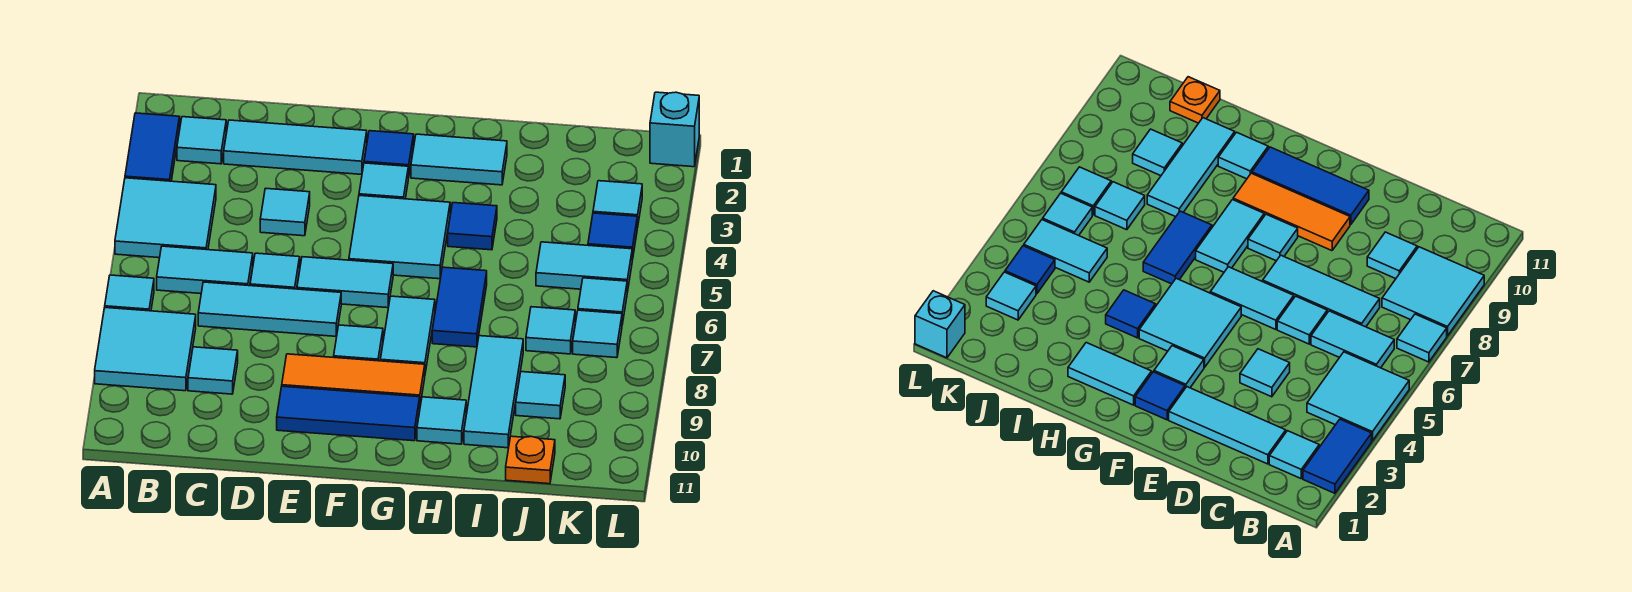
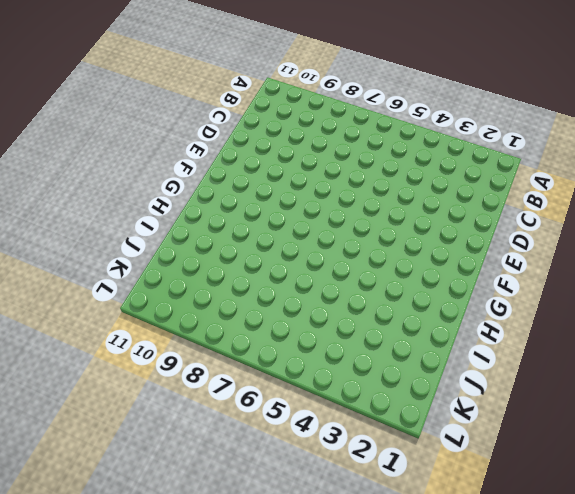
none -> blue 1x2 tile [125,113,180,181]
none -> cyan 2x2 tile [115,178,216,258]
none -> cyan 1x1 tile [105,275,154,311]
none -> cyan 2x2 tile [95,307,196,391]

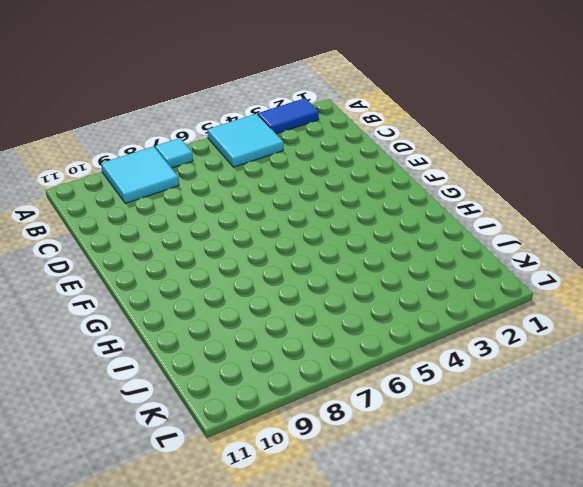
none -> cyan 1x1 tile [177,117,226,164]
none -> cyan 1x2 tile [157,246,253,294]
none -> cyan 1x3 tile [224,120,367,174]
none -> cyan 1x3 tile [198,282,341,336]

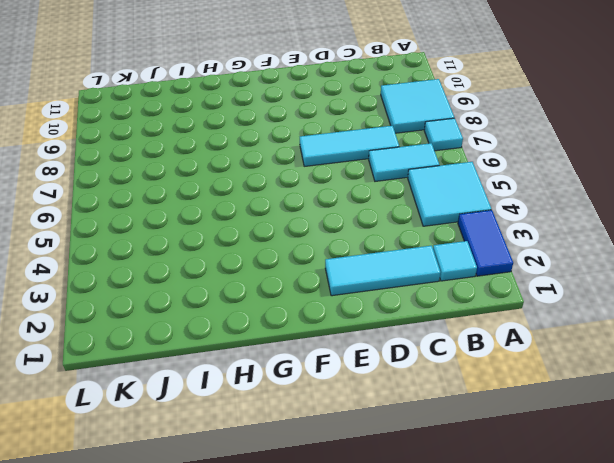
none -> cyan 1x1 tile [188,347,238,394]
none -> cyan 1x1 tile [260,188,310,236]
none -> cyan 1x1 tile [250,253,300,289]
none -> cyan 1x2 tile [297,257,393,308]

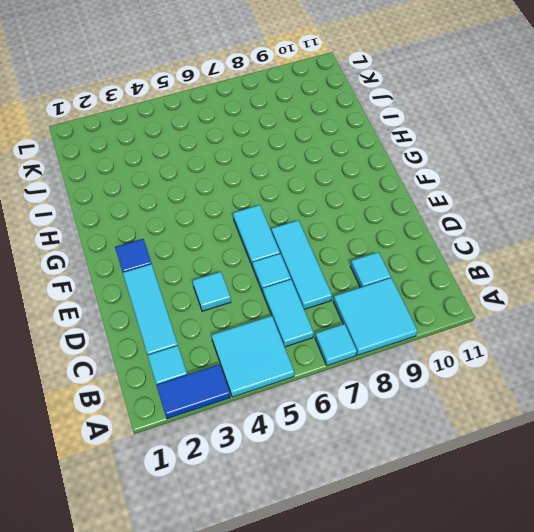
none -> orange 1x3 tile [282,354,425,405]
none -> blue 1x3 tile [277,386,420,441]
none -> cyan 1x1 tile [359,163,408,199]
none -> cyan 2x2 tile [349,196,450,279]

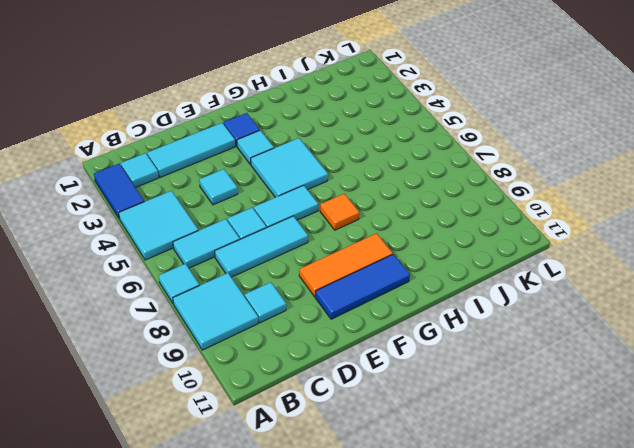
orange 1x1 tile [320,194,359,230] -> cyan 1x2 tile [380,296,435,373]
none -> cyan 1x1 tile [334,325,383,361]
none -> cyan 1x2 tile [411,134,507,185]
none -> blue 1x1 tile [448,203,497,250]
none -> blue 1x2 tile [432,267,487,347]

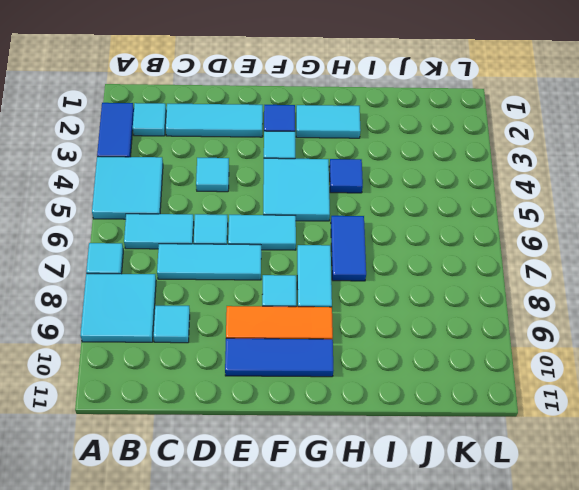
none -> cyan 1x1 tile [417,397,466,444]
none -> cyan 1x3 tile [464,336,523,448]
none -> cyan 1x2 tile [536,242,632,292]
none -> cyan 1x1 tile [526,307,575,354]

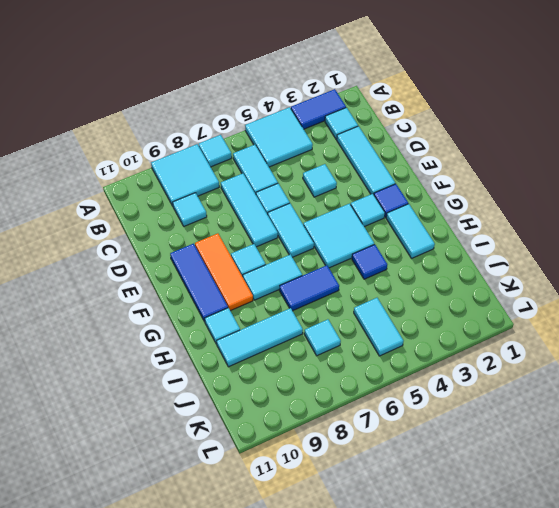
none -> cyan 1x1 tile [516,372,565,419]
none -> orange 1x1 plate [506,436,555,484]
none -> cyan 1x1 tile [593,181,642,228]
none -> blue 1x1 tile [588,213,637,260]

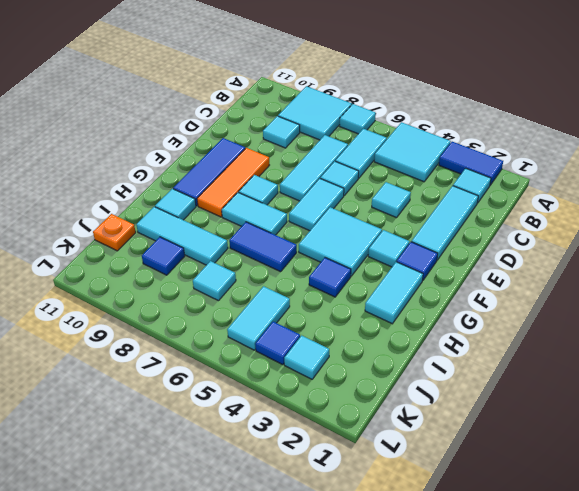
blue 1x1 tile [142,237,185,275] -> cyan 1x1 tile [516,372,565,419]
none -> cyan 1x1 tile [578,278,627,324]
none -> cyan 1x1 tile [573,310,622,358]
none -> cyan 1x1 brick [650,92,699,167]

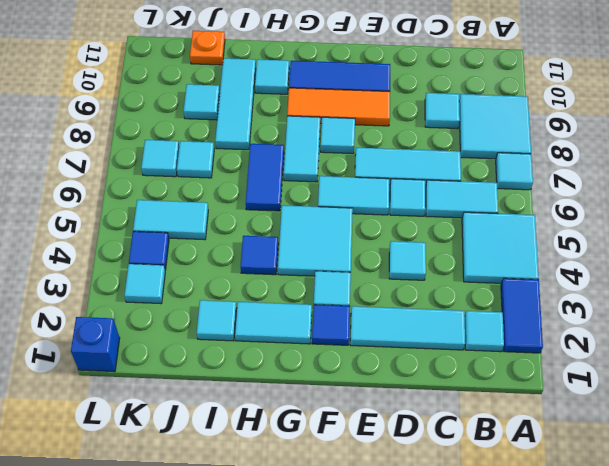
cyan 1x1 tile [197,300,237,341] -> cyan 1x1 tile moved to [578,278,627,324]
blue 1x1 brick [71,317,120,372] -> cyan 1x1 brick [650,92,699,167]

